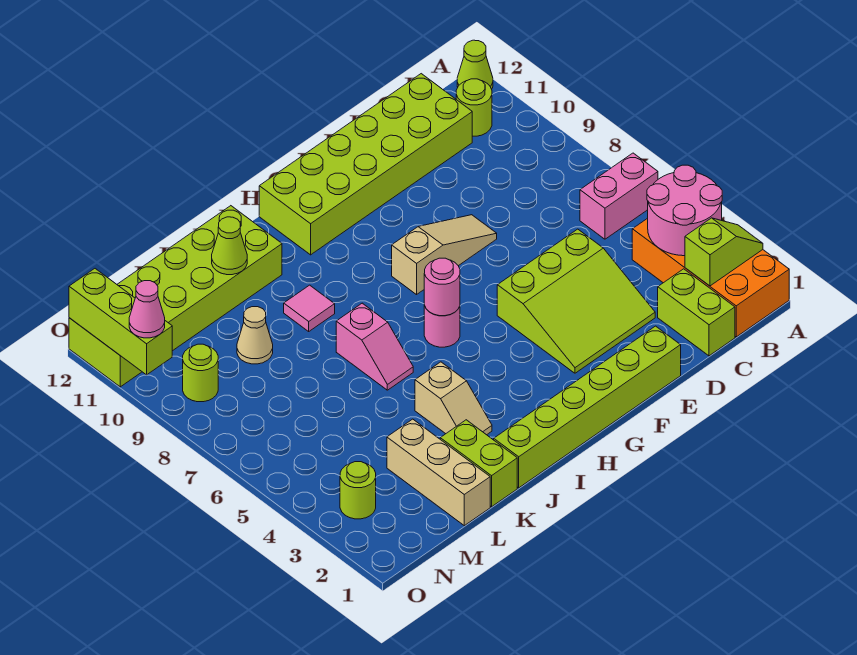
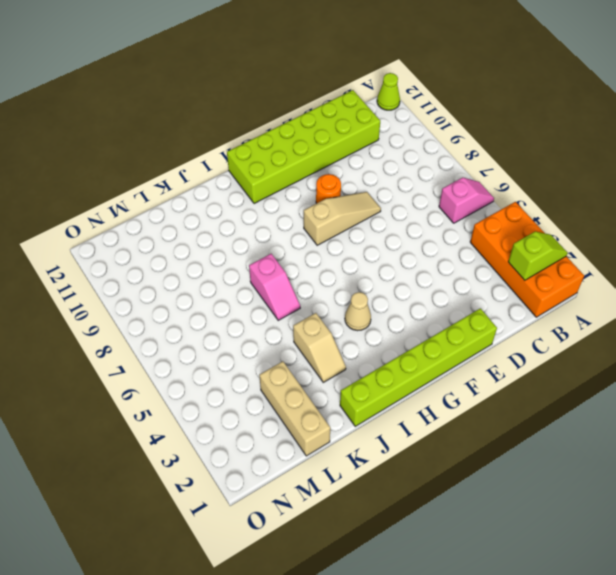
pink 1x2 slope [439,178,494,223] -> pink 1x2 brick [580,153,658,239]
orange 1x1 round brick [316,174,341,203] -> none
tan 1x1 cone [345,292,371,331] -> tan 1x1 cone moved to [237,307,273,364]
none -> lime 1x1 round brick [456,79,492,136]
none -> lime 1x2 brick [658,269,735,356]
none -> lime 3x3 slope [497,229,655,373]

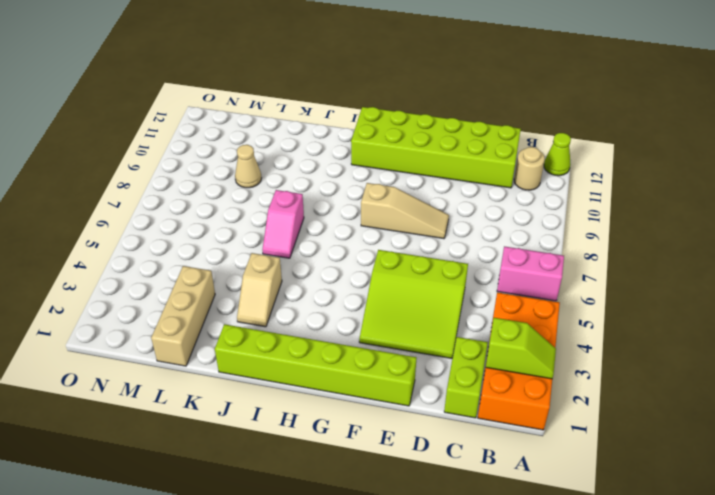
tan 1x1 round brick [514,147,545,190] -> lime 1x1 round brick [456,79,492,136]
none -> pink 1x1 round brick [424,305,460,347]
none -> pink 1x1 tile [284,285,335,331]
none -> lime 2x6 brick [69,206,282,387]

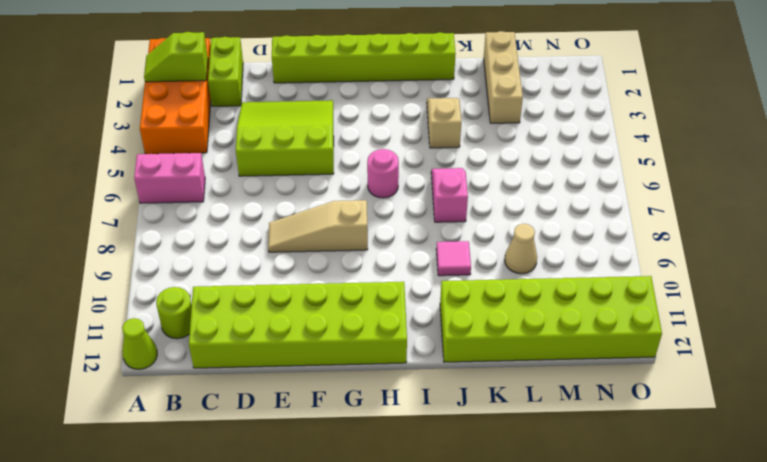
none -> lime 1x2 brick [440,420,517,507]
none -> lime 1x1 round brick [340,462,376,519]
none -> lime 1x1 round brick [183,344,218,402]

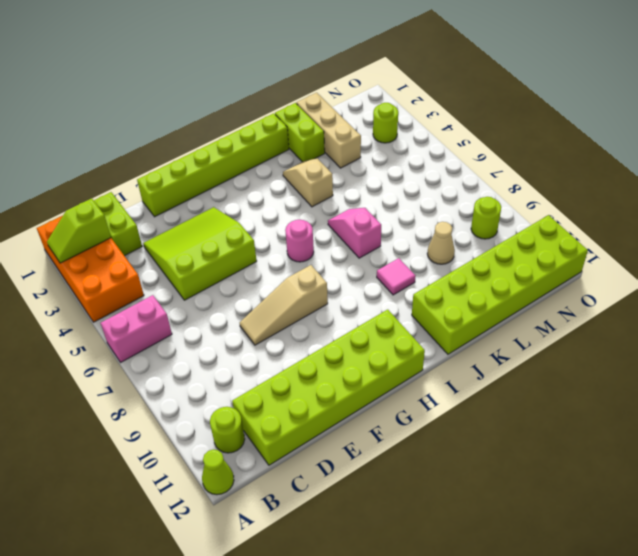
none -> pink 2x2 round brick [647,165,722,256]
none -> pink 1x1 round brick [424,258,460,316]
none -> lime 1x1 cone [212,217,247,275]

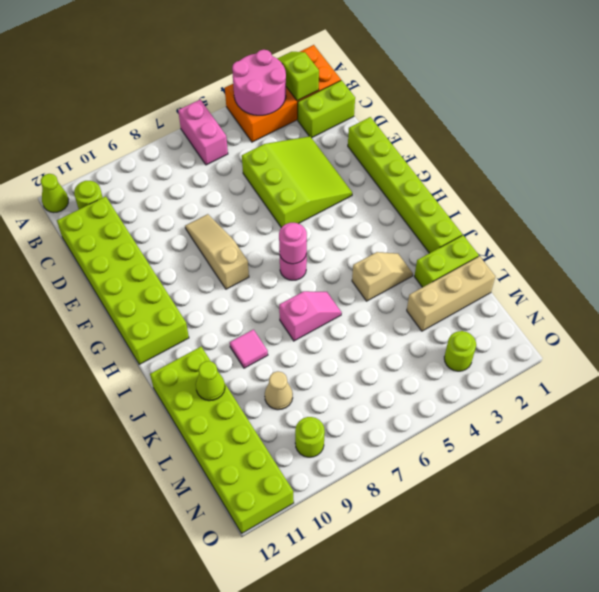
none -> lime 1x3 brick [69,269,172,375]
none -> pink 1x1 cone [129,281,165,338]

